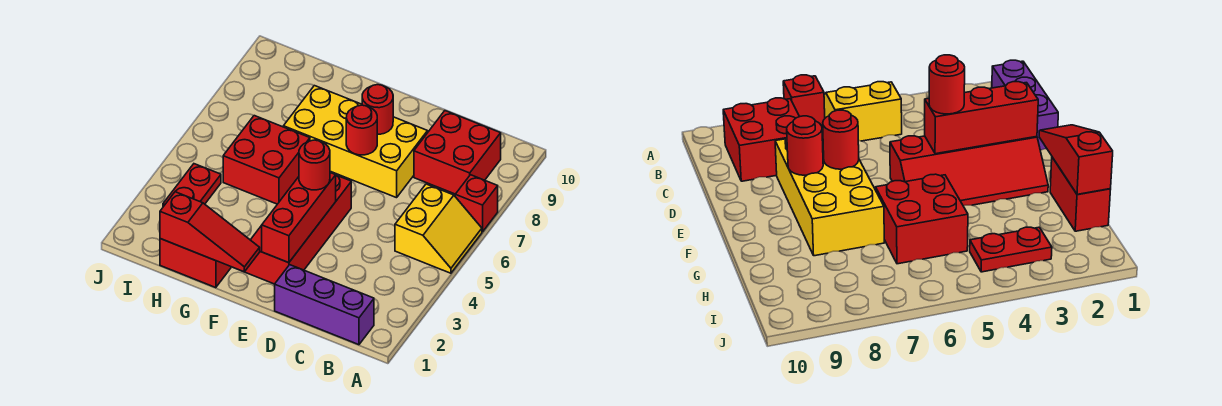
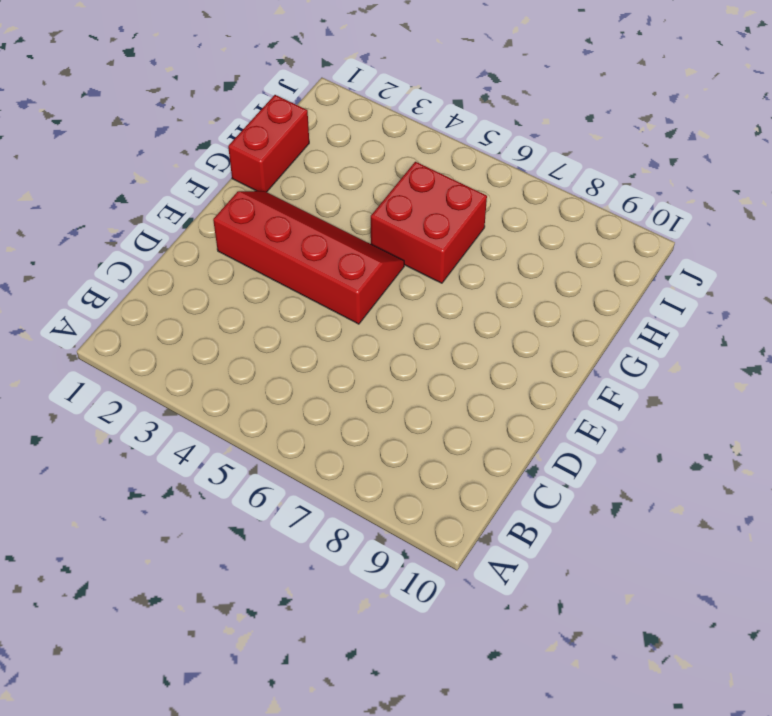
none -> yellow 2x2 slope [395,184,482,273]
none -> red 1x1 brick [455,175,498,232]
none -> purple 1x3 brick [275,265,374,345]

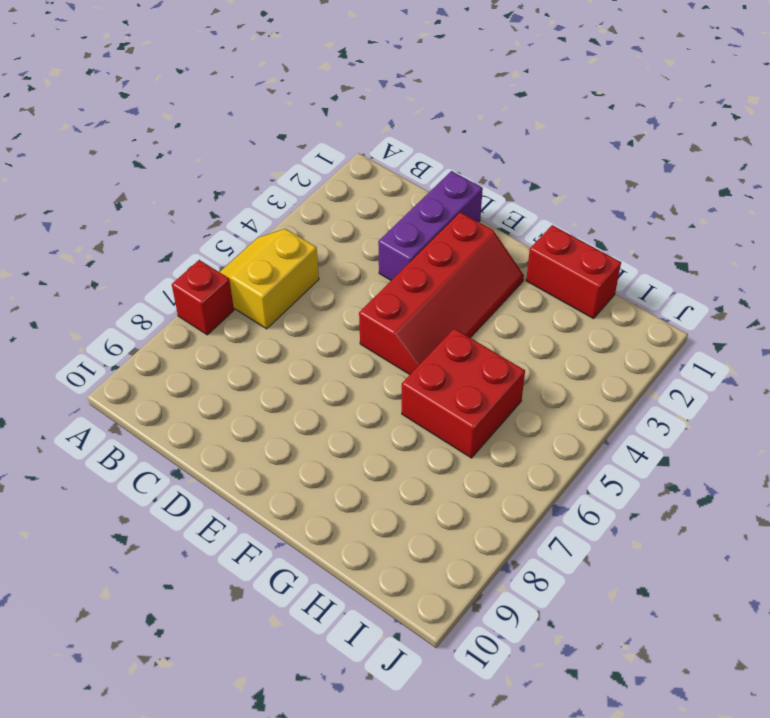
purple 1x3 brick [378,171,483,280] -> purple 1x3 brick turned to [275,265,374,345]
none -> red 2x2 brick [414,111,501,194]
none -> yellow 2x4 brick [283,86,428,198]
none -> red 1x2 plate [163,164,221,207]

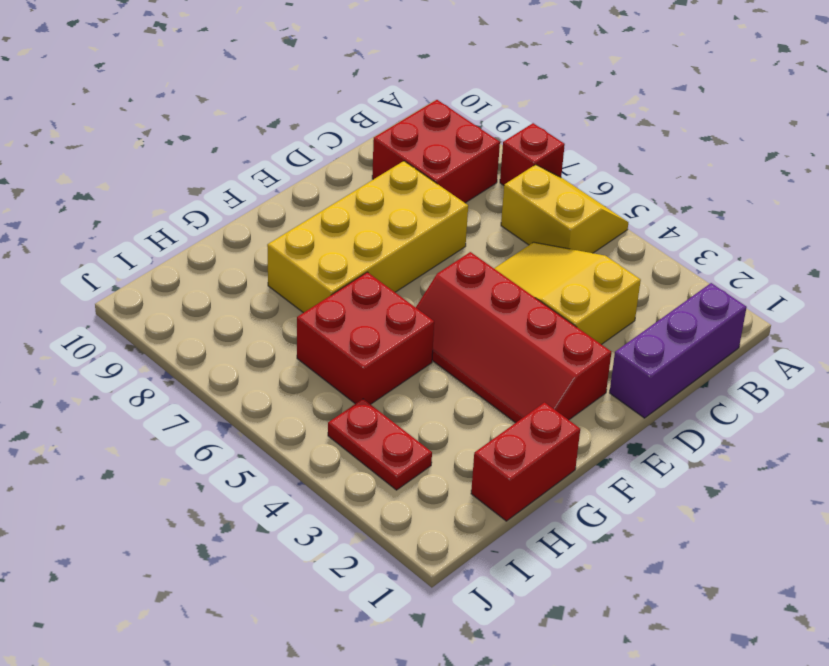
yellow 2x3 slope [494,242,641,345] -> none
none -> red 1x3 brick [262,173,336,263]
none -> red 1x1 round brick [346,105,377,155]
none -> red 1x1 round brick [362,85,393,134]

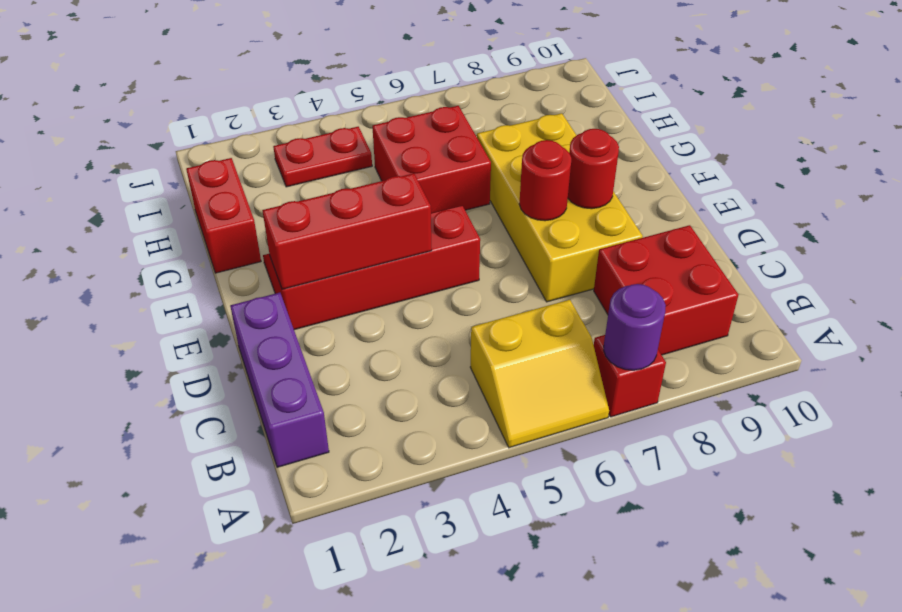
purple 1x1 round brick [604,284,666,370] -> none
none -> red 1x3 slope [160,192,260,272]
none -> red 1x1 round brick [299,140,330,190]

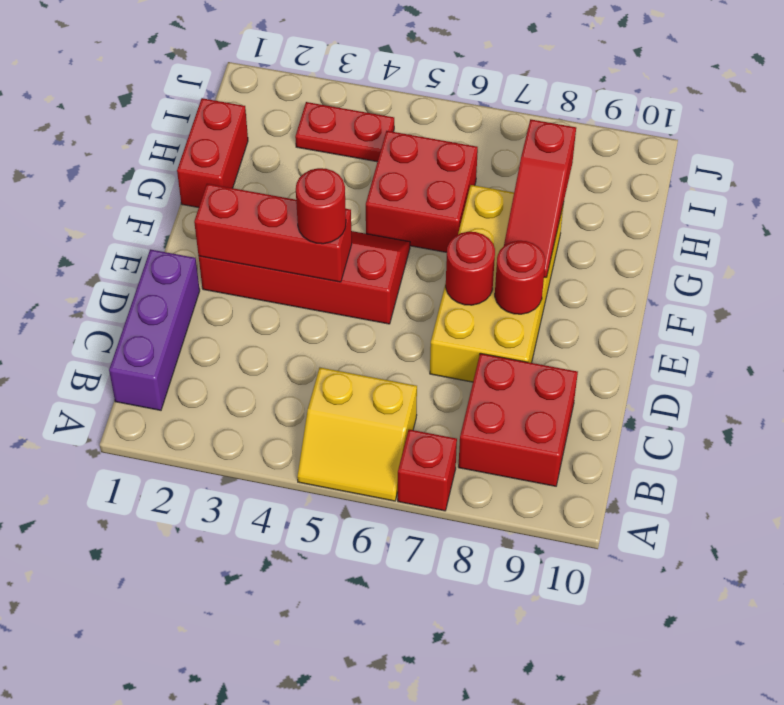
red 1x3 slope [504,119,576,278] -> red 1x3 slope moved to [160,192,260,272]

